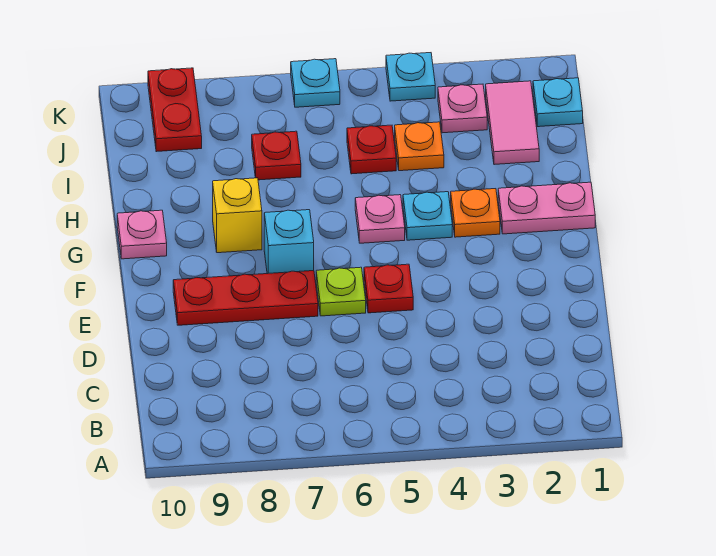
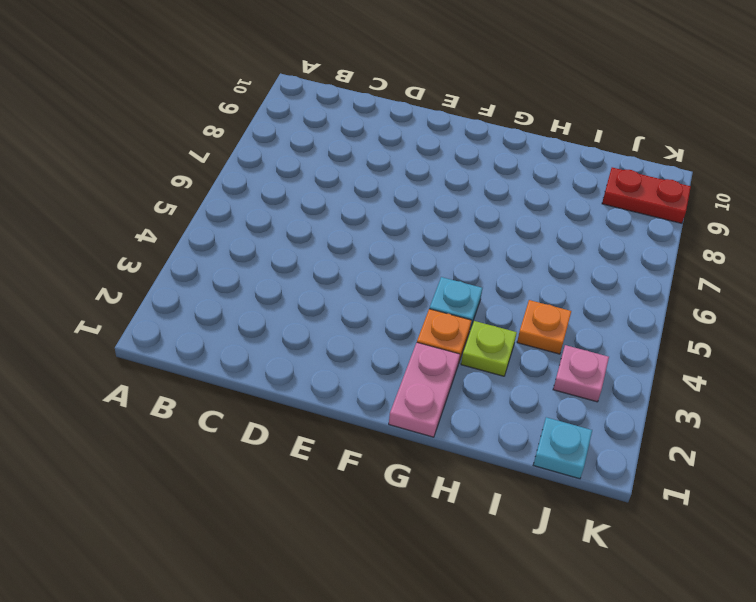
lime 1x1 plate [461,321,517,376] -> lime 1x1 plate moved to [316,267,366,316]
none -> red 1x1 plate [364,264,413,313]
none -> red 1x3 plate [173,271,318,325]
none -> cyan 1x1 brick [264,210,314,274]

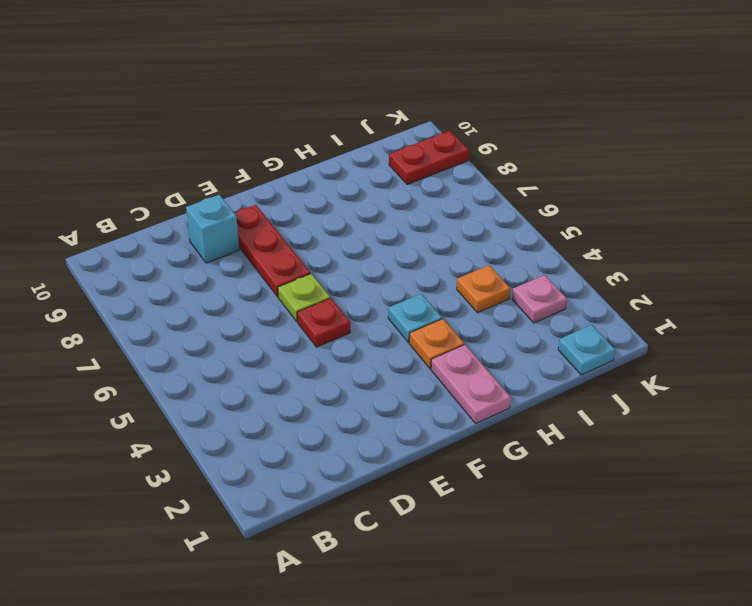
cyan 1x1 brick [186,195,239,263] -> cyan 1x1 brick moved to [264,210,314,274]
none -> pink 1x1 plate [355,195,405,243]
none -> yellow 1x1 brick [213,178,262,253]
none -> pink 1x1 plate [117,210,167,259]

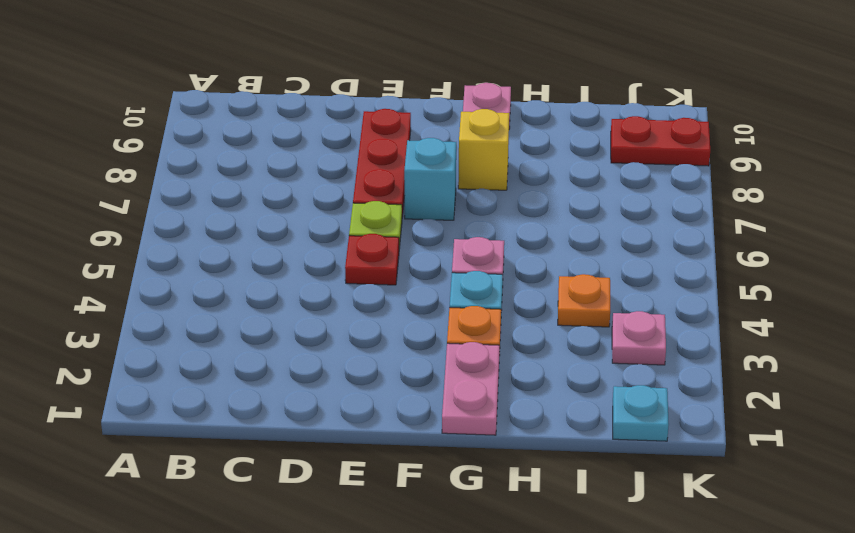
none -> pink 1x2 tile [486,81,539,165]
none -> red 1x1 plate [347,125,396,174]
none -> red 1x1 plate [252,131,301,180]

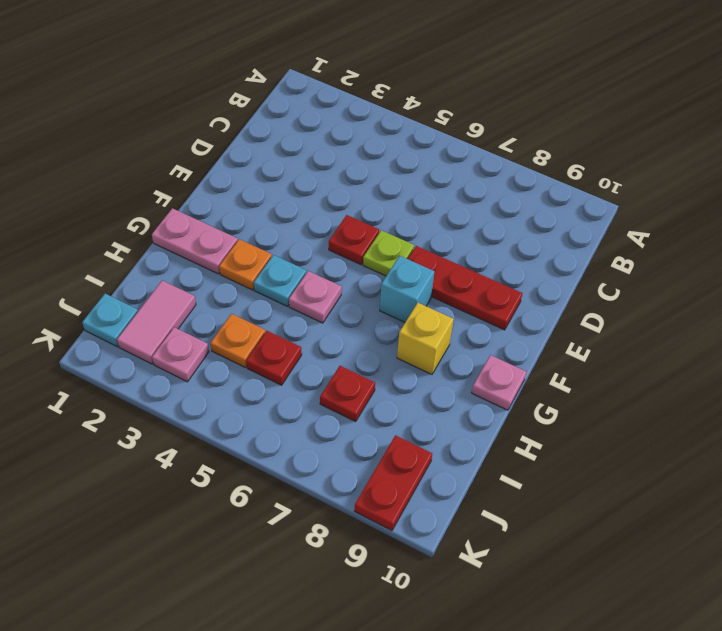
none -> cyan 1x1 plate [386,53,435,101]
none -> cyan 1x1 plate [291,59,340,107]

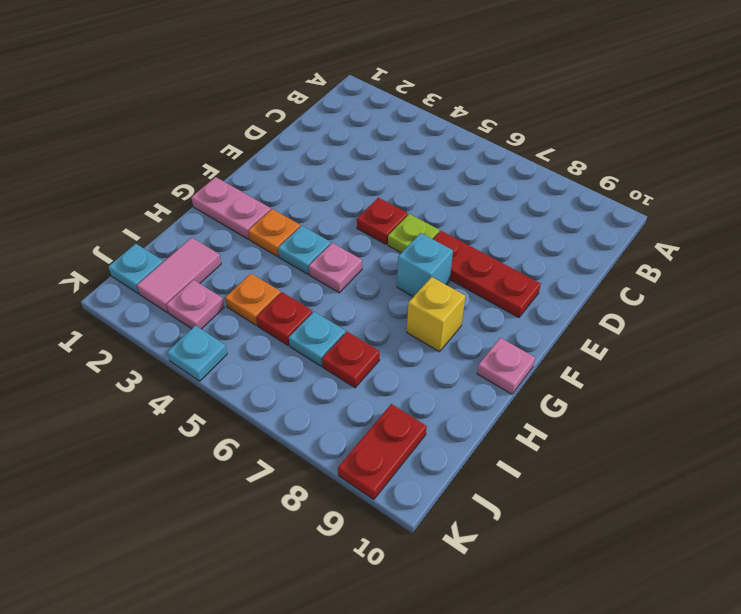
cyan 1x1 plate [289,312,346,366] -> cyan 1x1 plate moved to [291,59,340,107]

